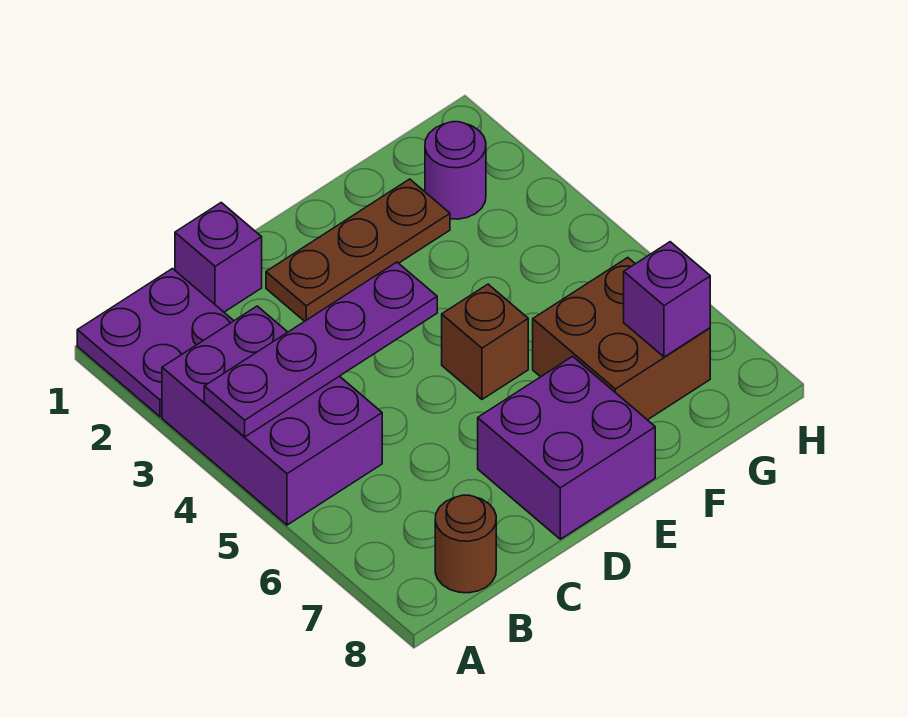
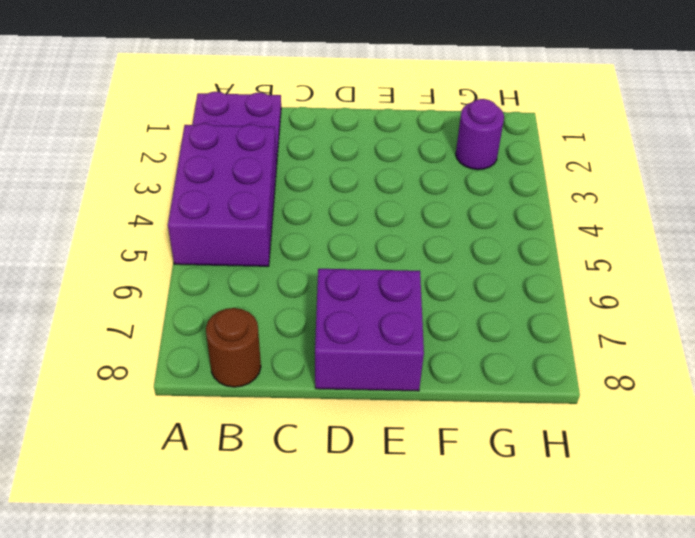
none -> purple 1x1 brick [175,203,262,312]
none -> brown 1x3 plate [266,179,450,321]

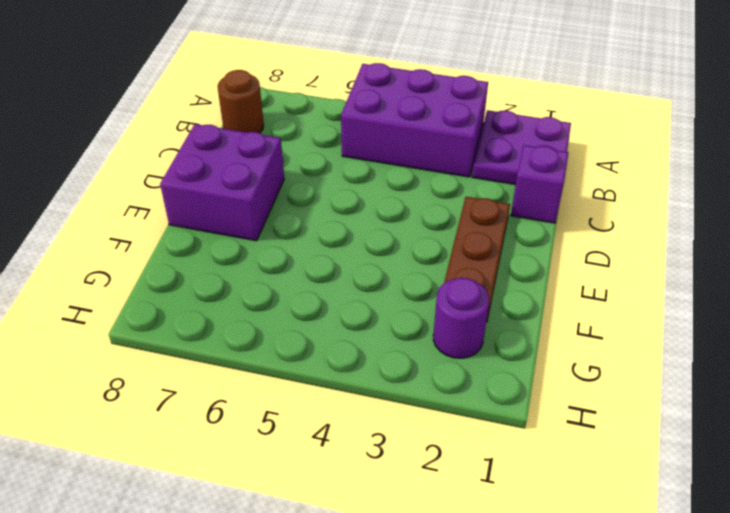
none -> brown 1x1 brick [442,284,528,399]
none -> brown 2x2 brick [533,258,710,420]

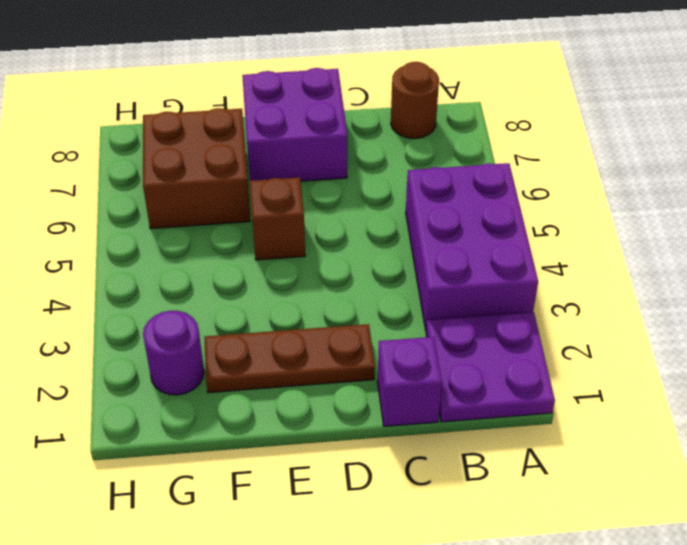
none -> purple 1x4 plate [204,262,437,437]
none -> purple 1x1 brick [624,242,710,357]

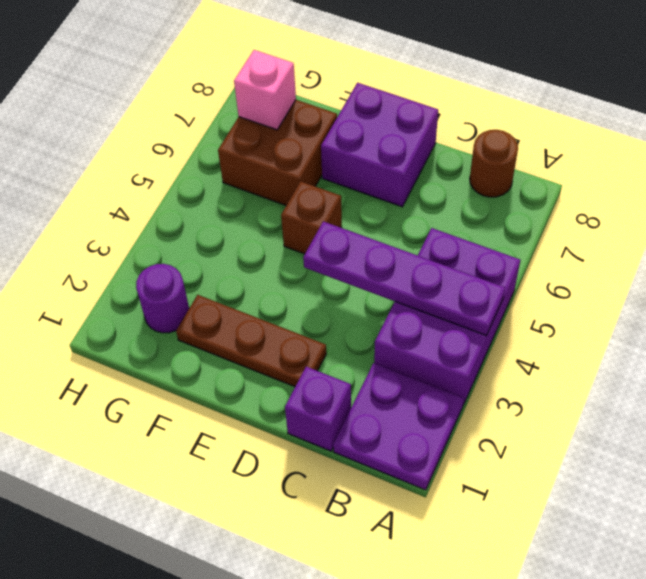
pink 1x1 brick [234,50,296,130] -> purple 1x1 brick [624,242,710,357]

